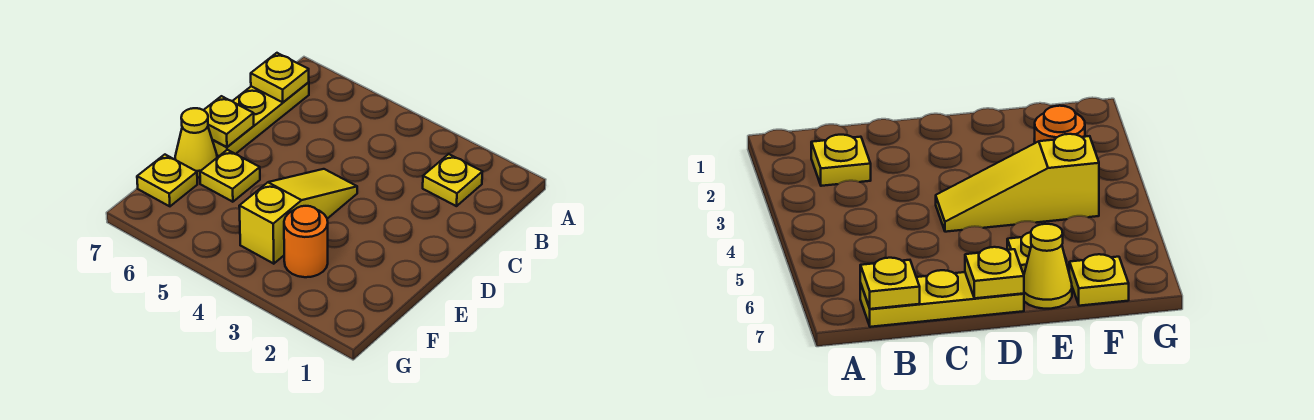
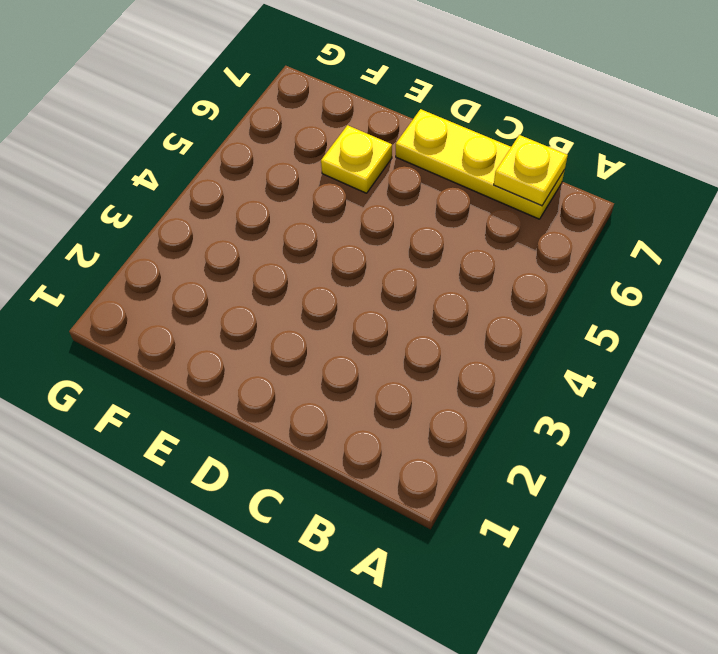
none -> yellow 1x1 plate [423,154,482,206]
none -> yellow 1x3 slope [239,169,357,264]

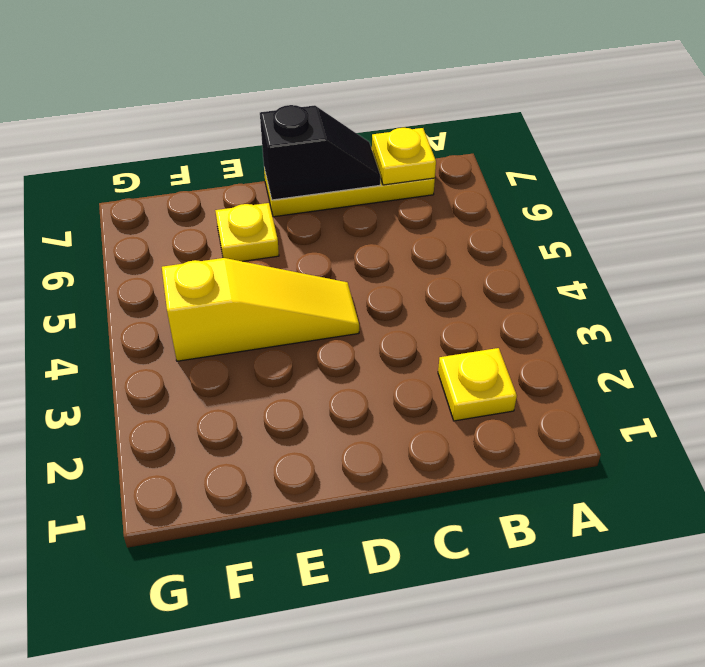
black 1x2 slope [260,105,381,200] -> yellow 1x1 plate [204,96,254,147]
none -> yellow 1x1 cone [175,108,217,178]
none -> orange 1x1 round brick [284,206,328,277]

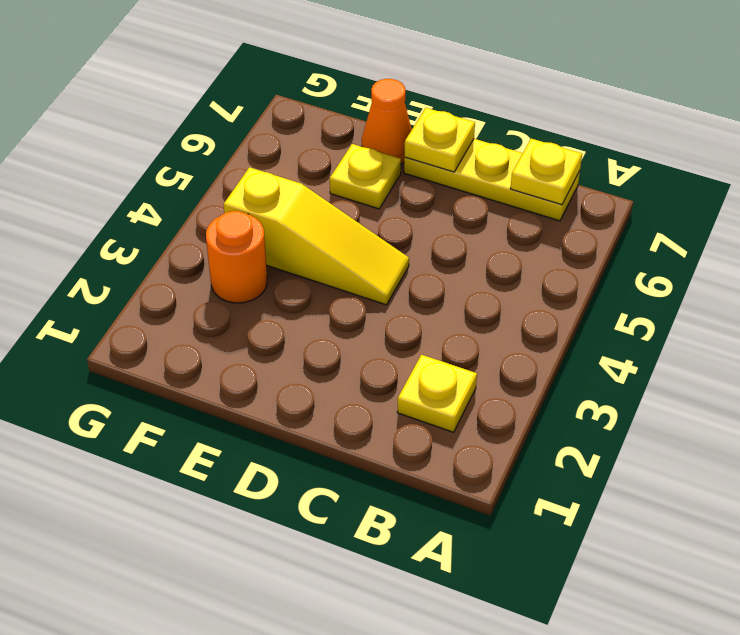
orange 1x1 cone [362,79,412,164] -> yellow 1x1 cone [175,108,217,178]
none -> yellow 1x1 plate [137,155,197,206]

